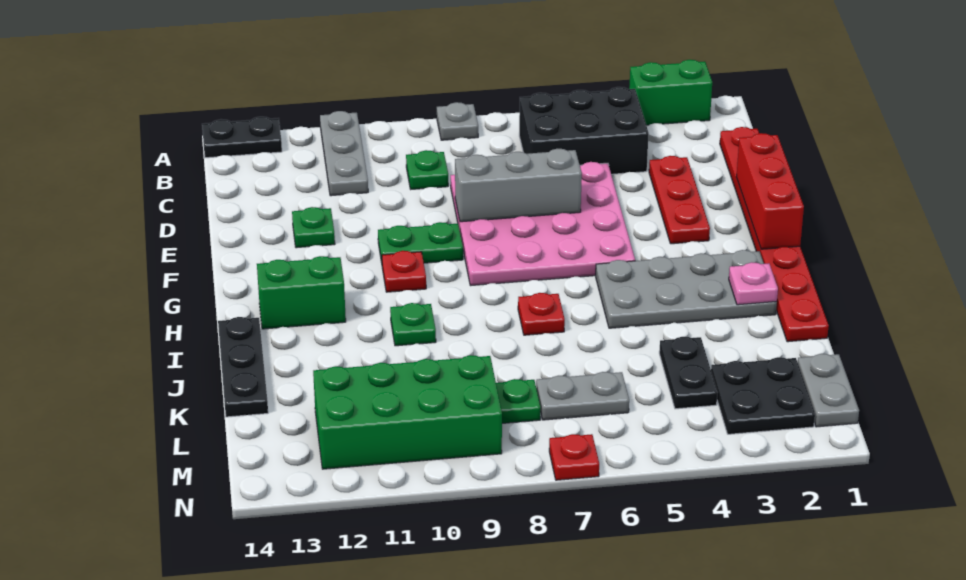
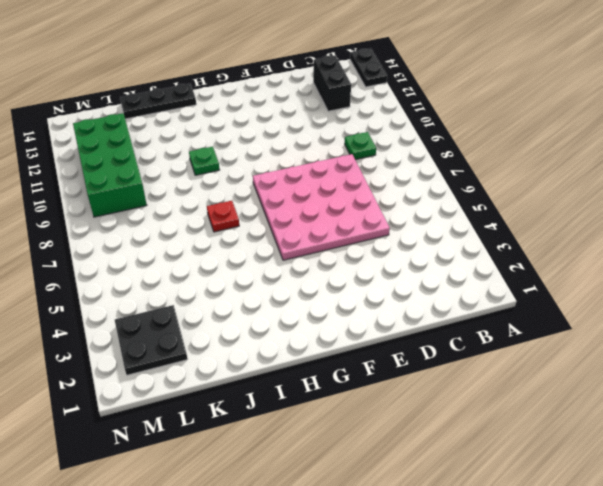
black 1x2 brick [313,55,351,111] -> none
none -> green 1x2 brick [629,60,712,125]
none -> grey 1x1 plate [437,102,478,140]
none -> grey 1x3 plate [320,111,368,196]

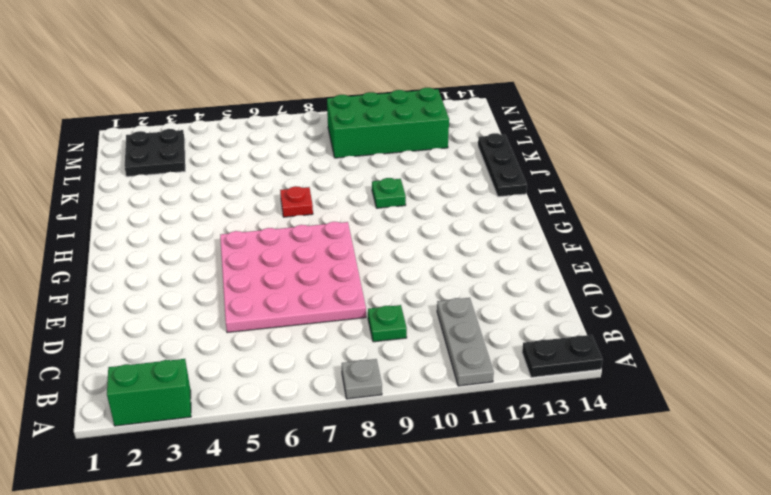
none -> black 2x3 brick [519,87,649,174]
none -> red 1x8 plate [720,127,829,342]
none -> red 1x3 plate [649,156,710,244]

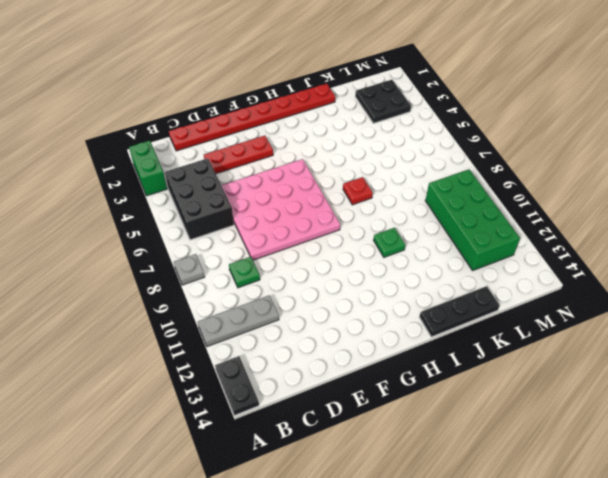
none -> green 1x1 plate [292,207,335,248]
none -> green 1x2 plate [378,222,463,263]
none -> red 1x1 plate [382,251,426,292]

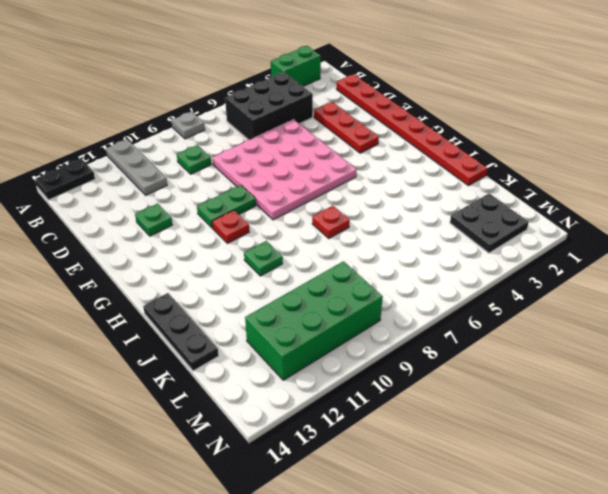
none -> grey 2x4 plate [596,250,777,328]
none -> green 1x2 brick [257,256,346,329]
none -> black 1x2 plate [659,337,718,409]

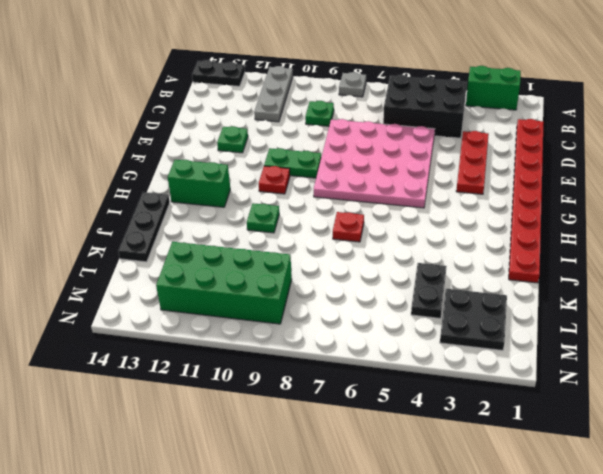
none -> grey 2x4 plate [596,250,777,328]
none -> grey 1x2 plate [798,354,859,427]
none -> grey 1x2 plate [536,372,629,420]

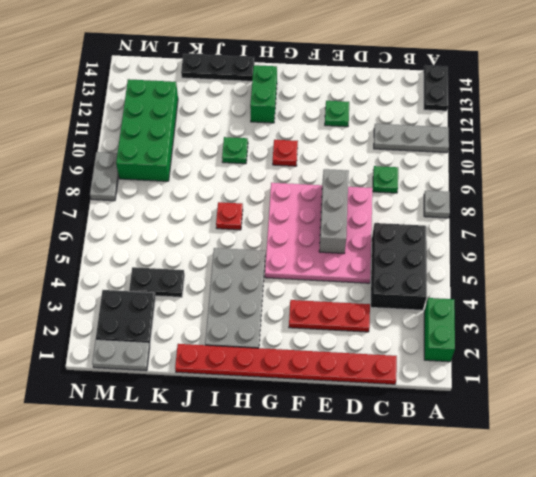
grey 1x2 plate [90,152,119,201] -> grey 1x2 plate moved to [536,372,629,420]
none -> green 1x2 plate [378,222,463,263]
none -> green 1x1 plate [496,379,540,423]
none -> red 1x1 plate [549,434,599,480]

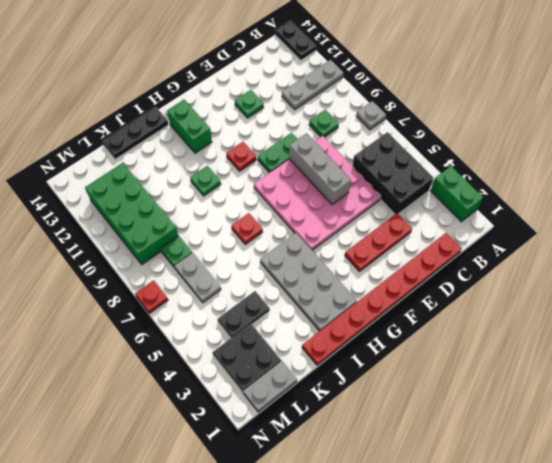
green 1x2 plate [258,133,297,173] -> green 1x2 plate turned to [378,222,463,263]
none -> red 1x3 brick [736,133,804,249]
none -> pink 1x1 plate [729,262,778,305]

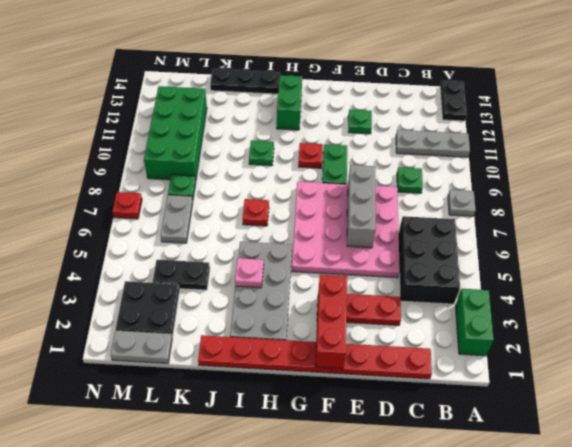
red 1x3 brick [315,275,347,369] -> red 1x3 brick turned to [736,133,804,249]
pink 1x1 plate [235,258,264,288] -> pink 1x1 plate moved to [729,262,778,305]

